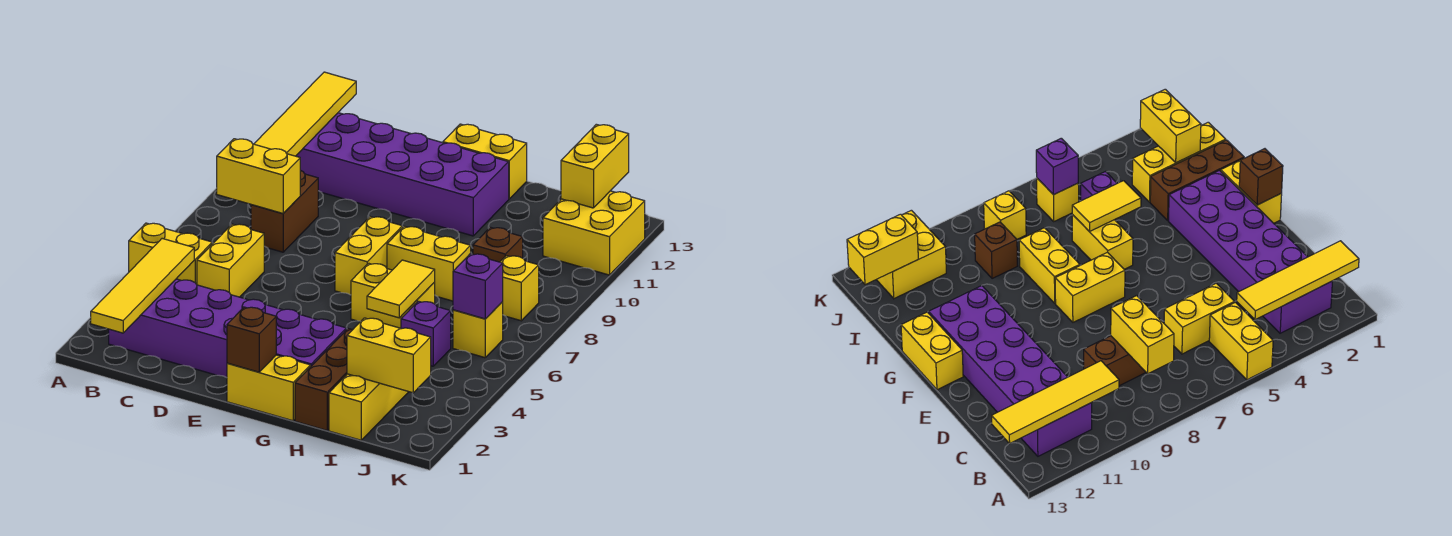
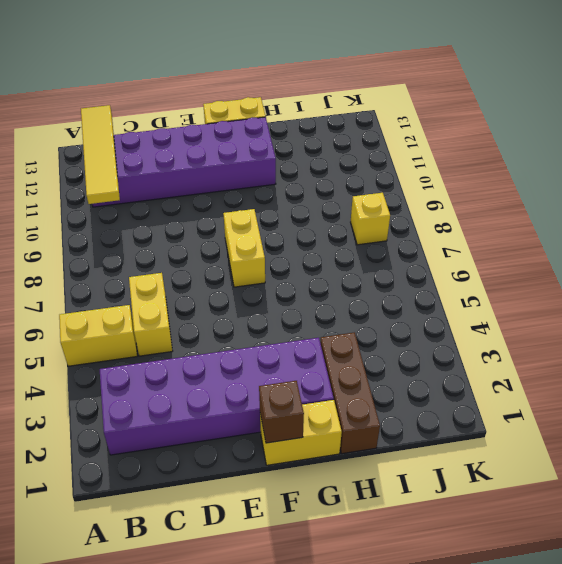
none -> brown 1x2 brick [251,170,318,252]
none -> yellow 1x2 brick [351,263,435,328]
none -> yellow 1x2 brick [387,226,471,301]

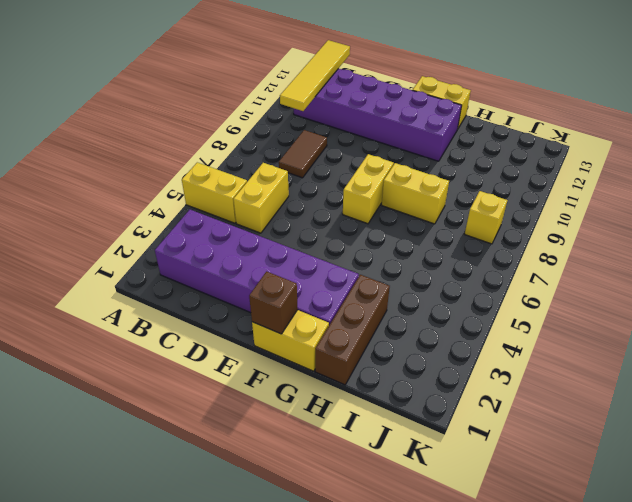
brown 1x2 tile [279,130,327,178] -> brown 1x2 brick [251,170,318,252]
none -> yellow 1x2 brick [351,263,435,328]
none -> yellow 1x3 brick [329,374,408,440]
none -> purple 1x1 brick [401,301,451,366]

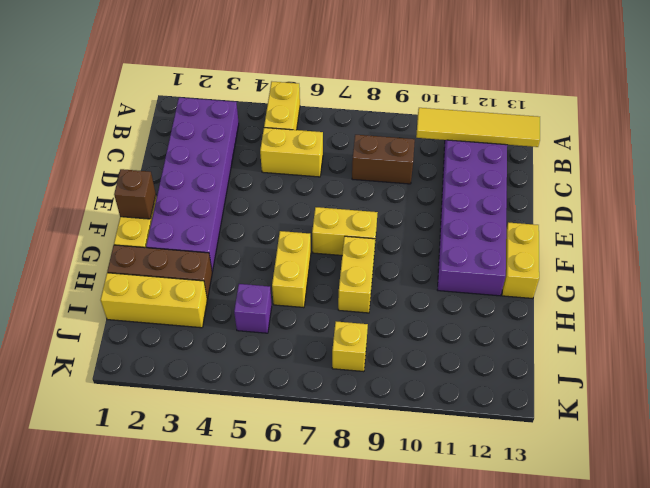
none -> brown 1x1 brick [473,227,523,262]
none -> yellow 1x1 brick [453,302,503,358]
none -> yellow 2x2 brick [543,191,645,275]

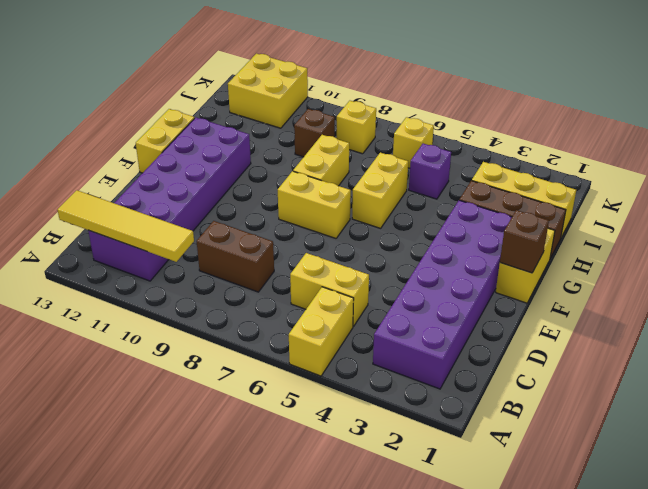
none -> yellow 1x4 tile [91,239,194,333]
none -> yellow 1x2 brick [217,139,300,214]
none -> yellow 1x2 tile [367,260,435,318]

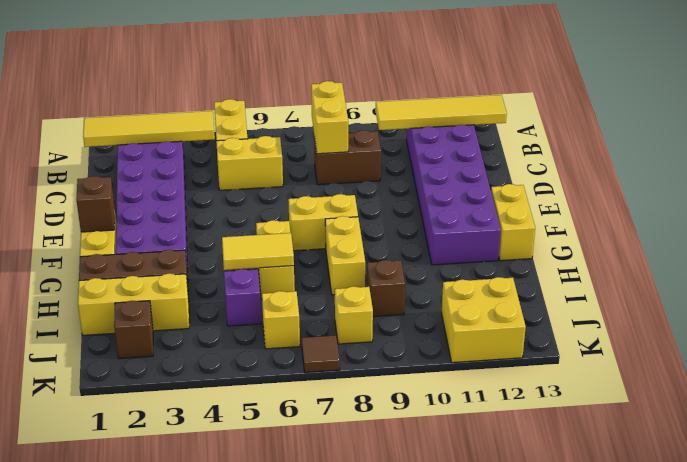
brown 1x1 brick [114,301,153,359] -> none
brown 1x1 tile [302,335,340,372] -> none
none -> yellow 1x2 brick [347,318,431,393]
none -> purple 1x1 brick [453,254,503,319]
none -> yellow 1x2 brick [561,124,629,208]

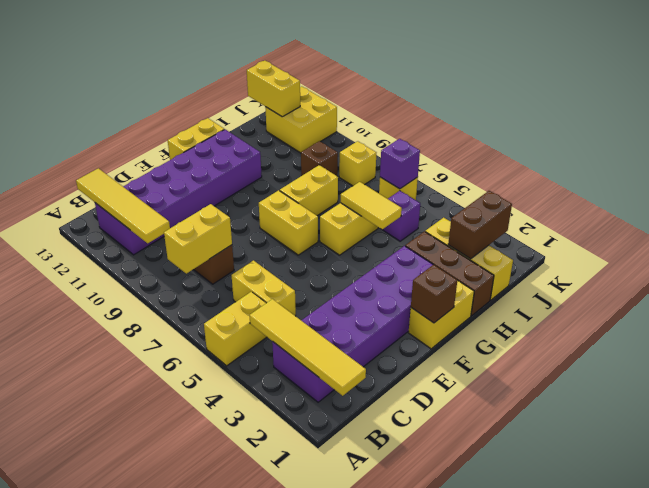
brown 1x2 brick [448,191,512,259] -> yellow 1x2 brick [347,318,431,393]

